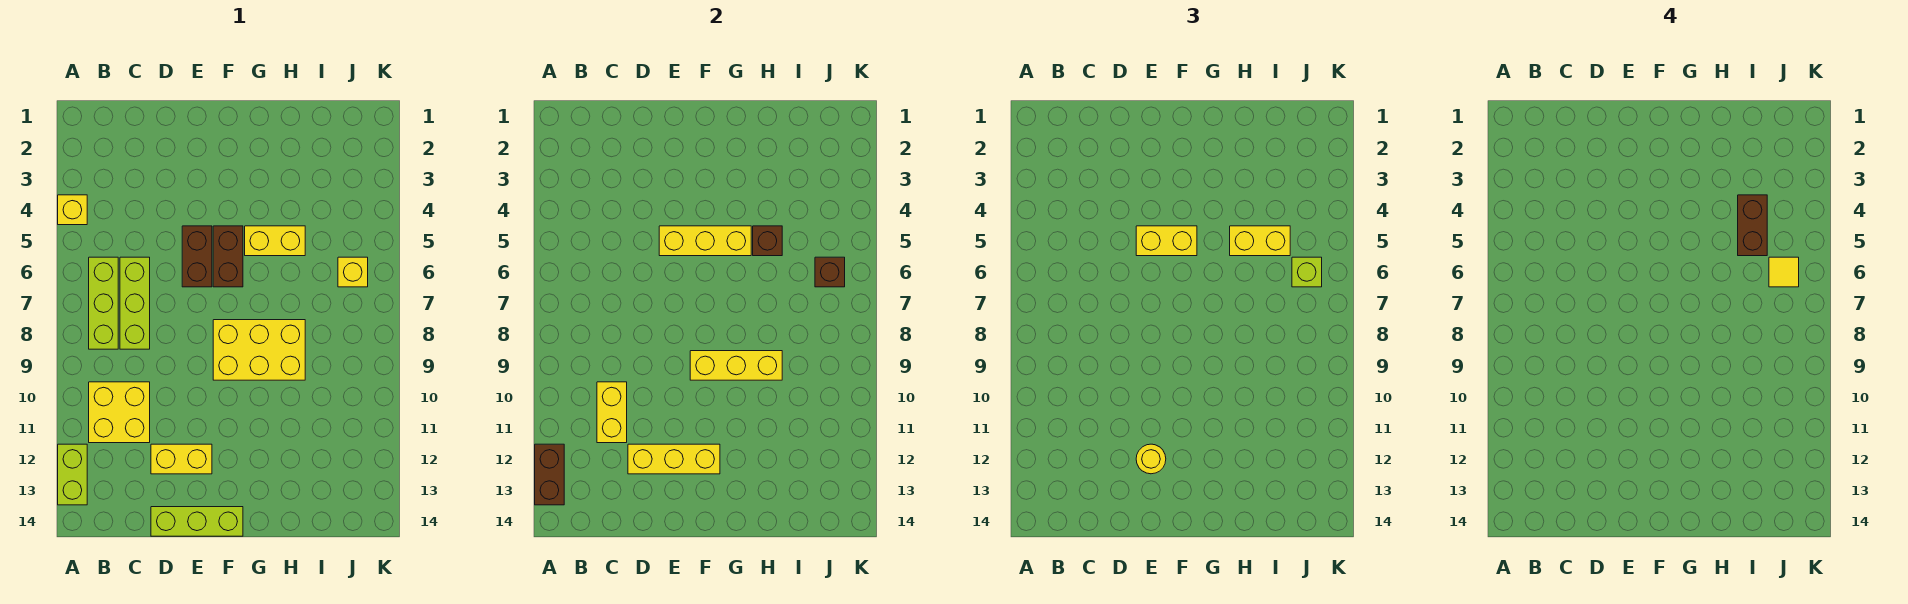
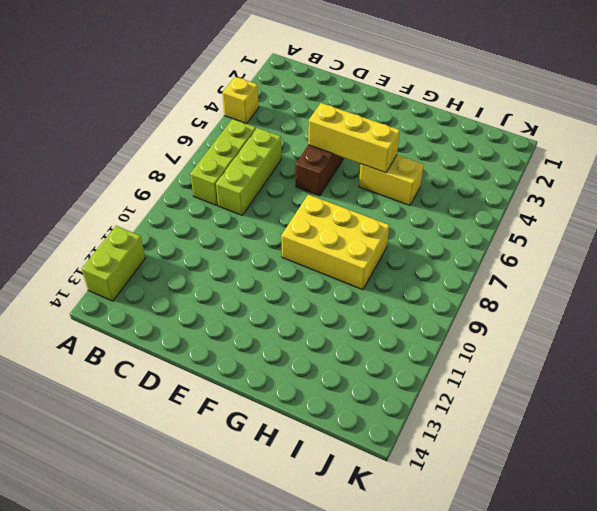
none -> yellow 2x2 brick [89,382,150,443]
none -> yellow 1x2 brick [151,444,212,474]
none -> lime 1x3 brick [151,507,243,536]

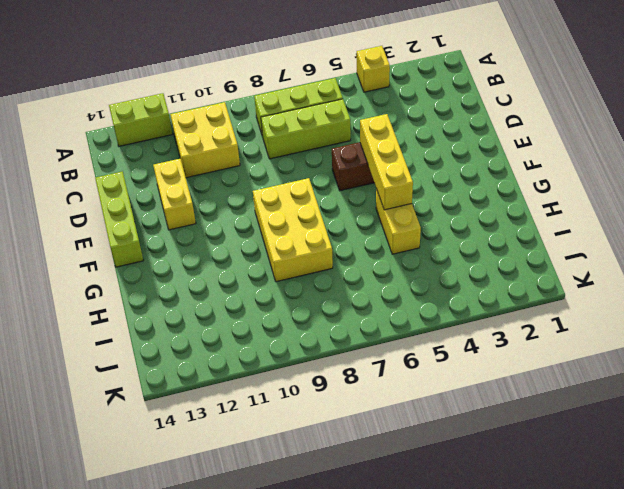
none -> brown 1x2 brick [213,226,243,287]
none -> yellow 1x1 brick [338,257,368,287]
none -> brown 1x2 brick [535,444,564,505]

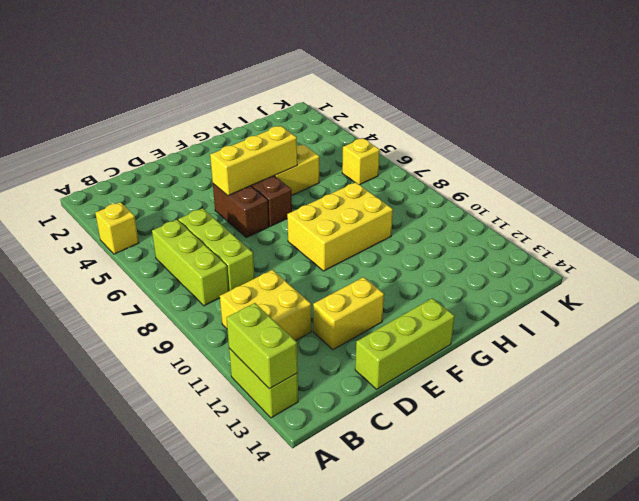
lime 1x2 brick [226,303,298,389] -> brown 1x2 brick [535,444,564,505]
none -> yellow 1x2 brick [597,382,627,443]
none -> yellow 1x3 brick [628,444,720,474]
none -> yellow 1x3 brick [690,351,782,380]

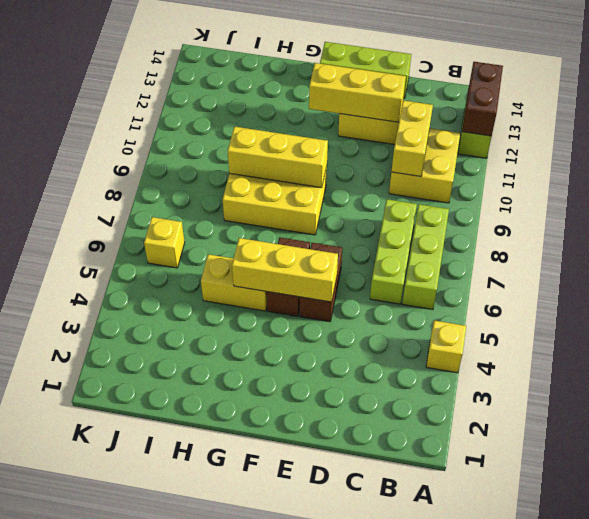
none -> brown 1x1 brick [753,226,782,256]
none -> brown 1x1 brick [815,257,845,287]
none -> yellow 1x2 brick [1136,226,1197,256]

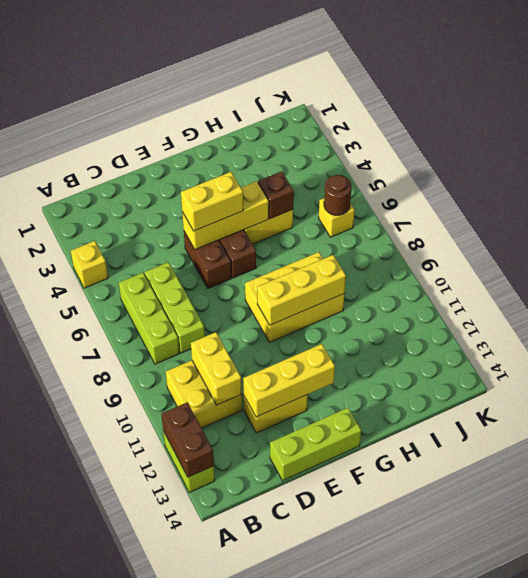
brown 1x1 round brick [324,175,351,215] -> brown 1x1 brick [815,257,845,287]
none -> yellow 1x1 round brick [1136,444,1166,474]
none -> yellow 1x2 brick [1230,226,1290,256]
none -> lime 1x1 brick [1292,257,1322,287]

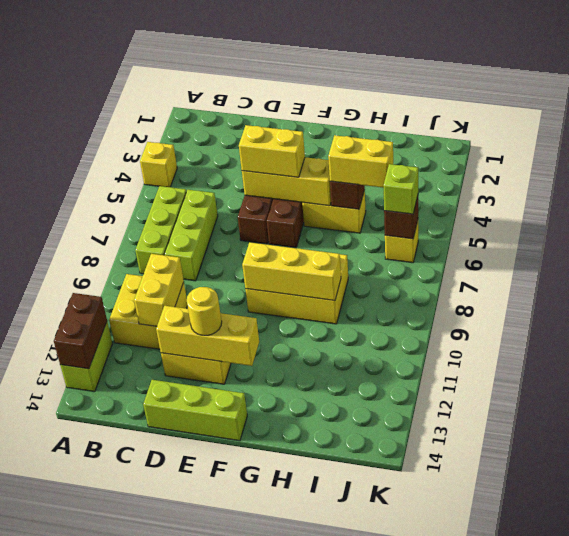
none -> brown 1x2 brick [1738,195,1767,256]
none -> yellow 1x1 tile [1769,257,1799,287]

